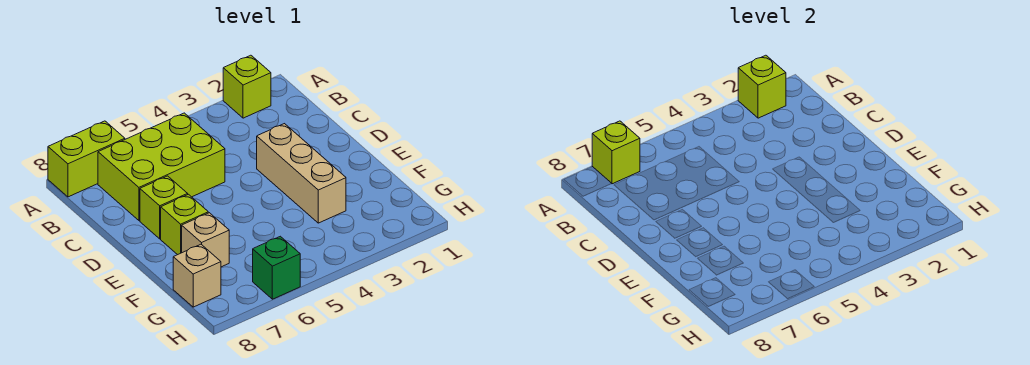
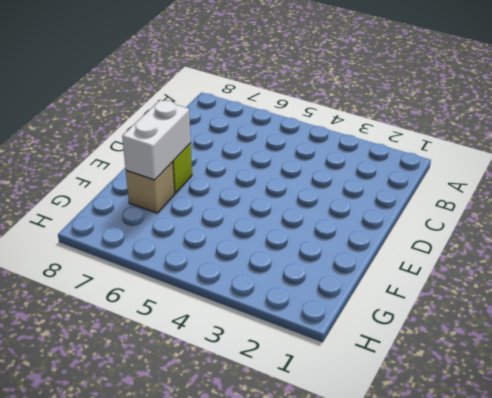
white 1x2 brick [122,100,191,180] -> none
none -> lime 1x1 brick [223,55,271,118]
none -> lime 1x2 brick [48,121,125,197]

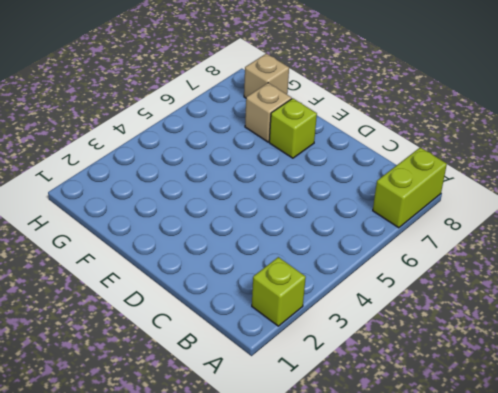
none -> lime 2x3 brick [98,113,225,220]
none -> tan 1x3 brick [257,124,346,223]

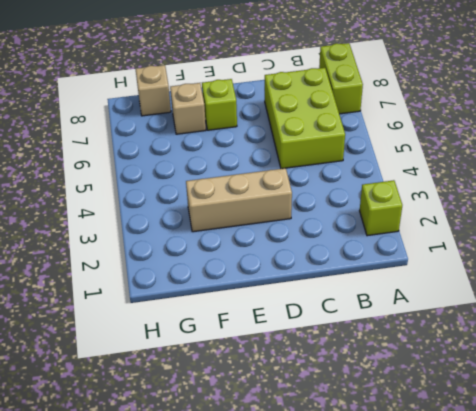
none -> lime 1x1 brick [140,176,188,239]
none -> green 1x1 brick [253,236,300,299]

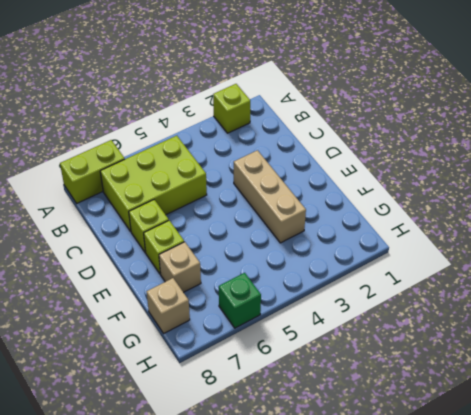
none -> lime 1x1 brick [738,55,786,118]
none -> lime 1x1 brick [592,121,640,184]

